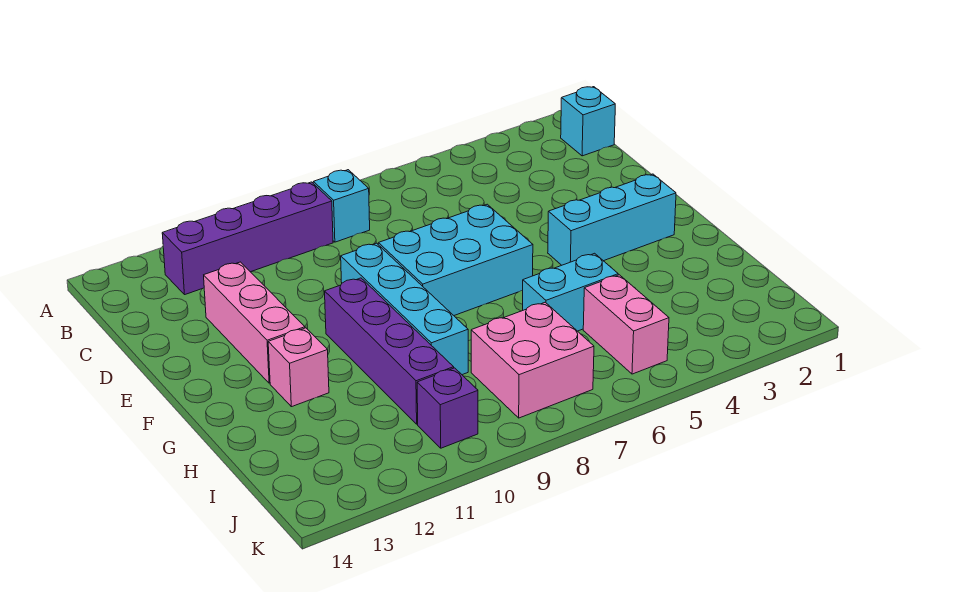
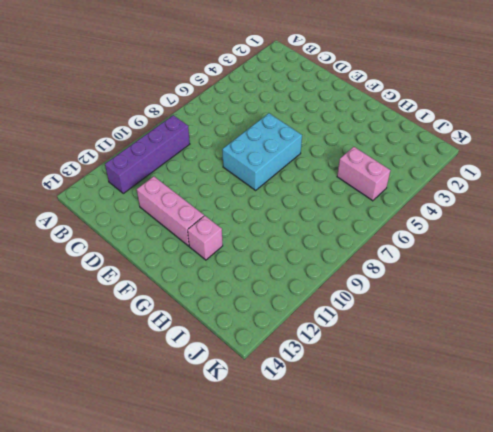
none -> cyan 1x1 brick [561,87,615,156]
none -> cyan 1x1 brick [313,170,370,242]
none -> cyan 1x4 brick [341,243,468,375]

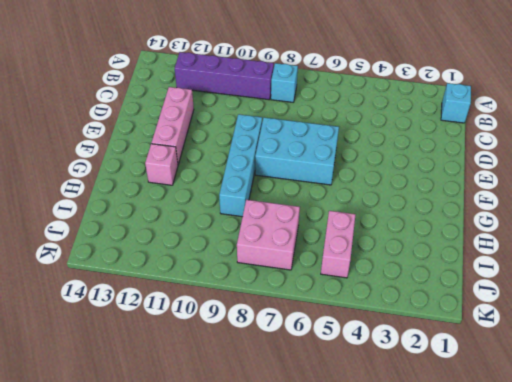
none -> cyan 1x3 brick [548,174,676,265]
none -> purple 1x4 brick [325,278,454,424]
none -> cyan 1x2 brick [523,253,618,331]

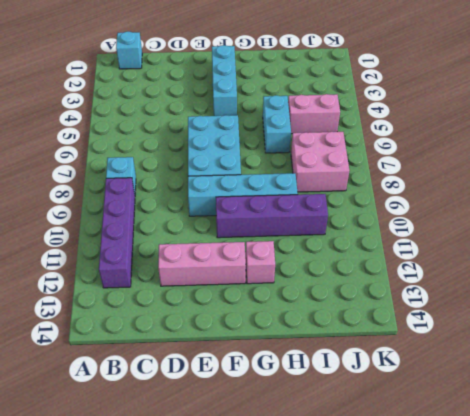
none -> purple 1x1 brick [417,368,478,448]

